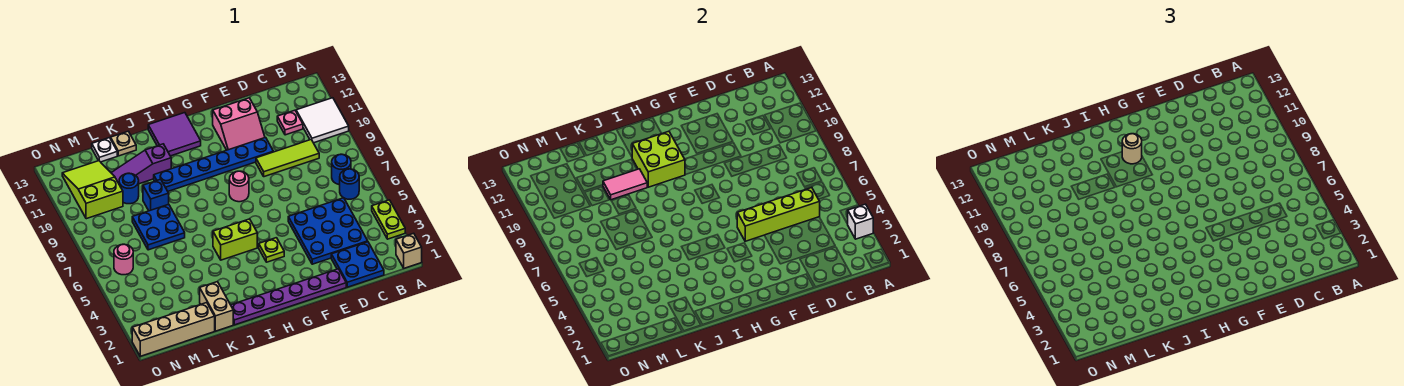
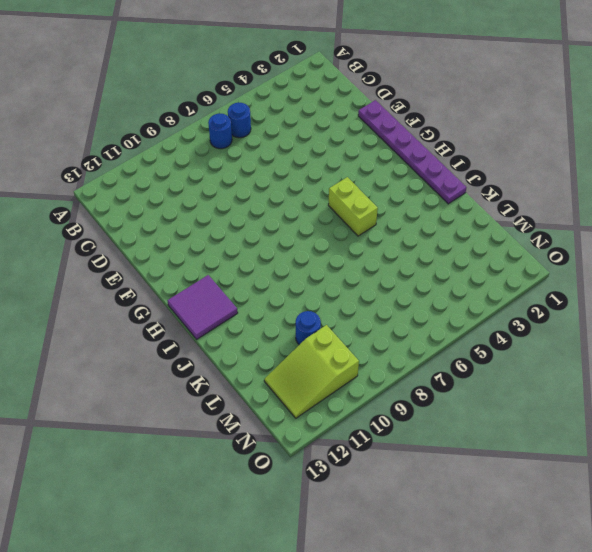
none -> tan 1x1 brick [396,233,422,268]
none -> lime 1x2 plate [372,200,405,239]
none -> white 2x2 tile [296,98,349,143]
none -> blue 2x2 plate [331,242,384,287]

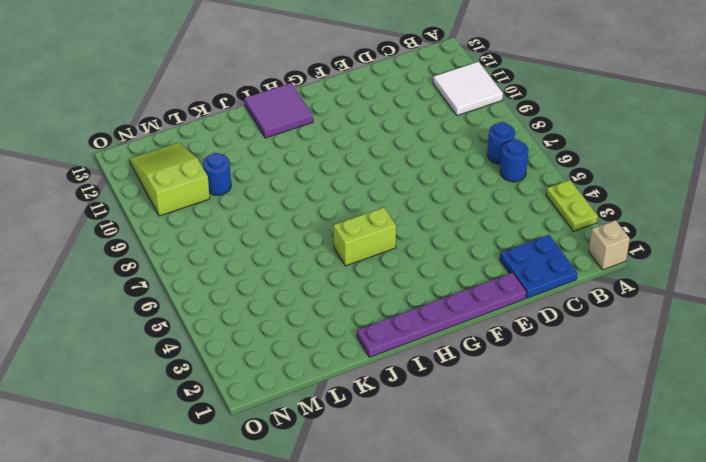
none -> blue 3x3 plate [288,198,368,264]
none -> lime 1x3 tile [256,140,319,177]
none -> pink 1x1 plate [277,110,303,135]
none -> blue 1x6 plate [154,138,273,191]

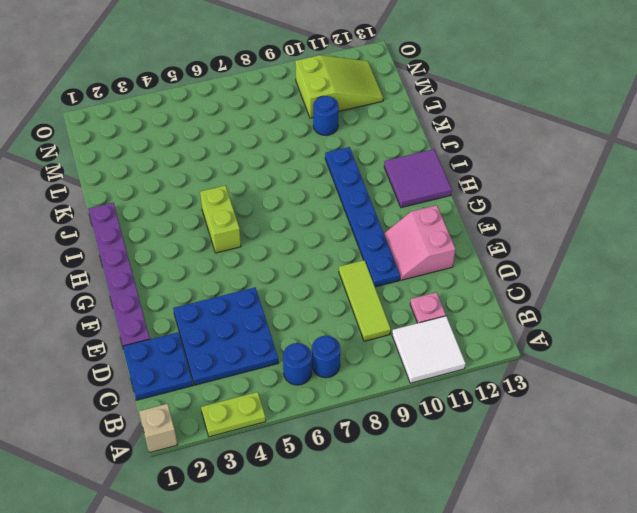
none -> lime 1x1 plate [259,238,284,262]
none -> pink 1x1 round brick [229,171,249,202]
none -> purple 1x3 slope [112,144,171,184]
none -> tan 1x2 brick [200,282,233,331]

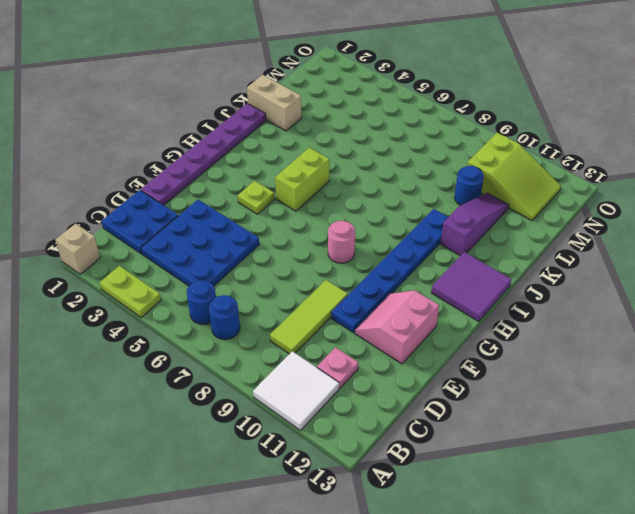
none -> blue 2x2 plate [132,204,185,250]
none -> blue 1x1 brick [143,179,169,211]
none -> tan 1x1 plate [111,131,136,156]
none -> tan 1x4 brick [132,303,215,356]

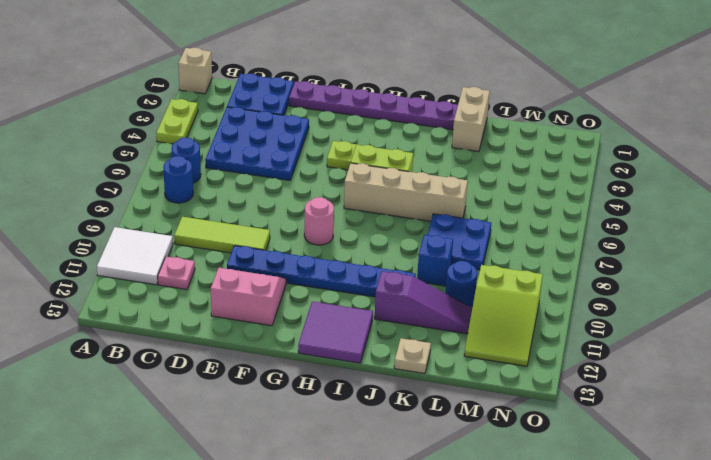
tan 1x4 brick [344,163,468,221] -> tan 1x4 brick moved to [132,303,215,356]
none -> white 1x1 plate [92,138,117,162]
none -> pink 1x1 round brick [114,244,133,275]
none -> white 1x1 brick [848,204,873,239]
none -> lime 1x4 brick [737,188,820,241]

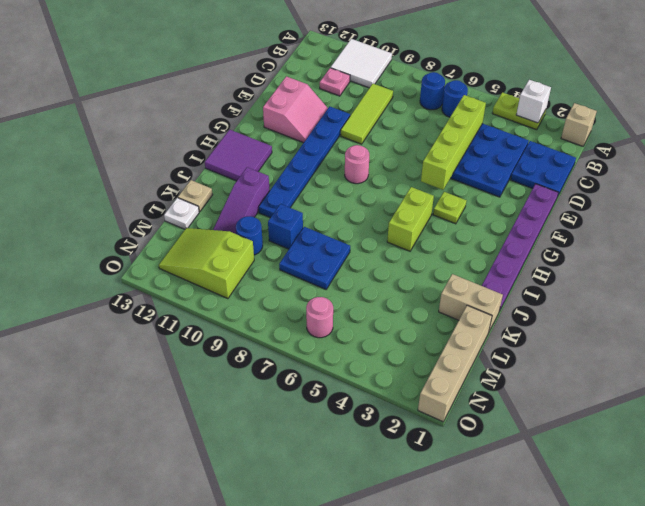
none -> lime 2x2 brick [632,131,685,187]
none -> pink 1x2 tile [603,169,647,200]
none -> tan 1x1 round brick [1122,134,1142,164]

